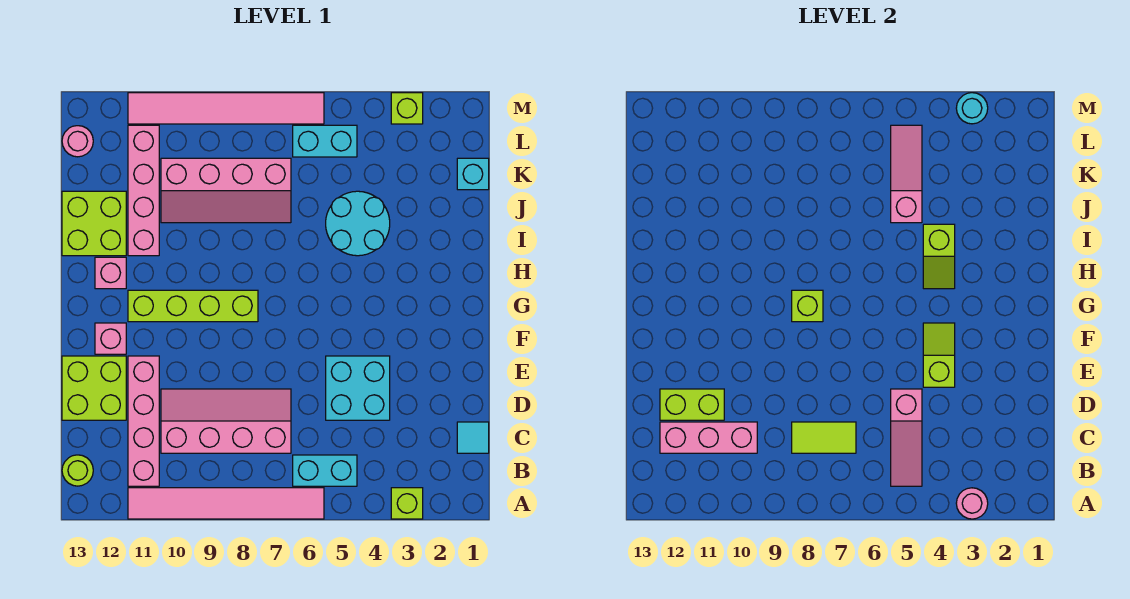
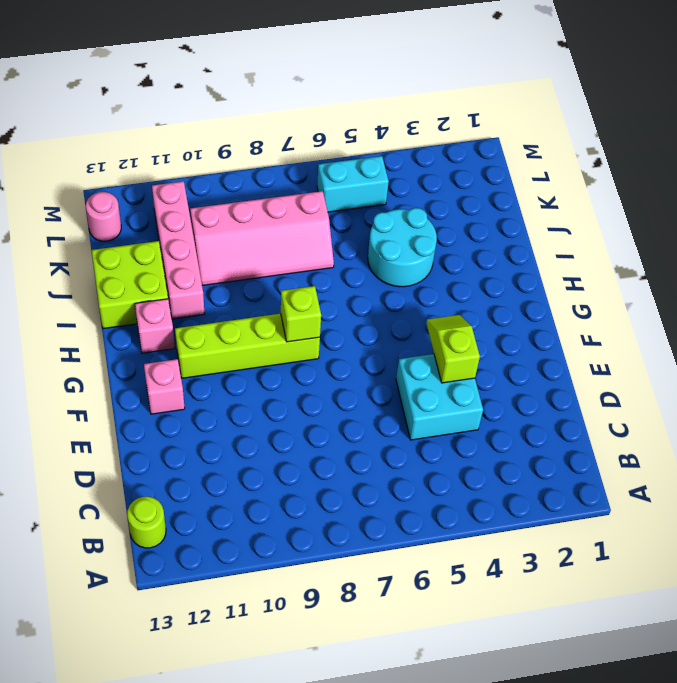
none -> lime 1x1 brick [391,488,423,519]
none -> pink 1x6 tile [128,488,324,519]
none -> cyan 1x2 brick [293,455,357,486]
none -> pink 1x4 brick [128,356,159,486]

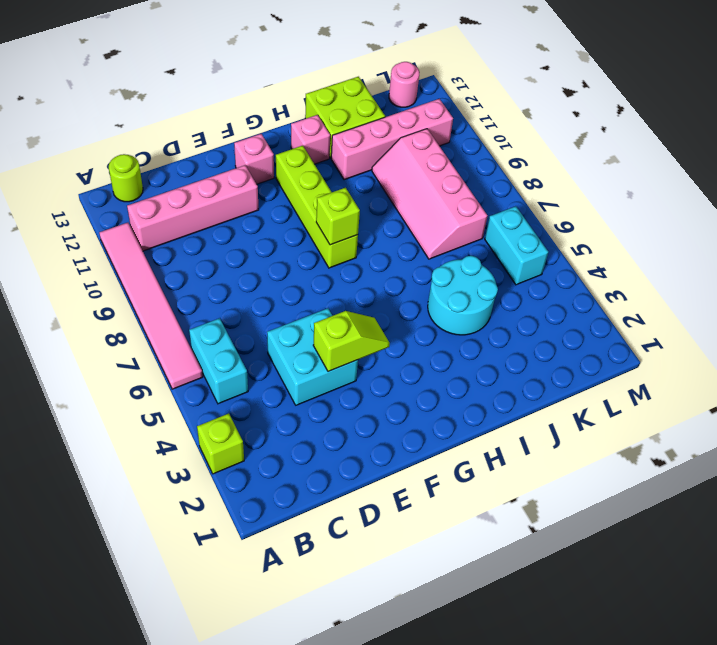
none -> cyan 1x1 tile [457,422,489,453]
none -> pink 2x4 slope [161,389,291,453]
none -> lime 2x2 brick [62,356,126,420]
none -> cyan 1x1 brick [457,158,489,190]

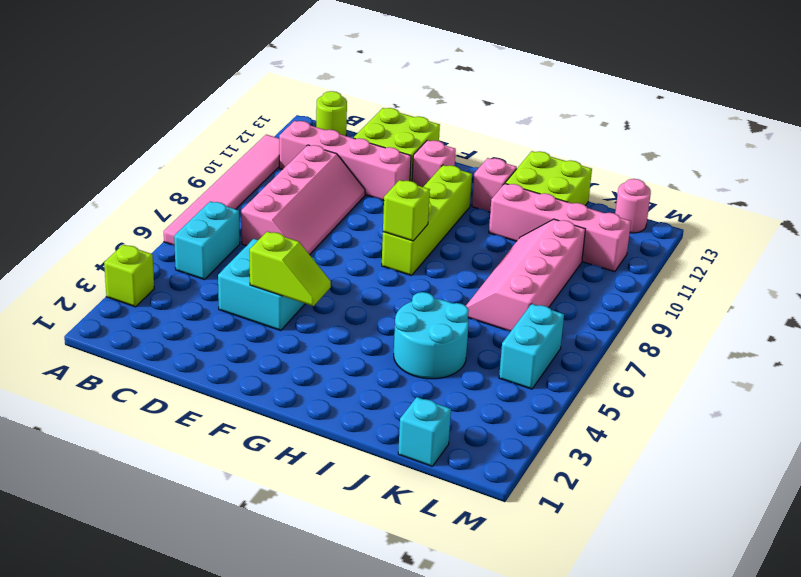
none -> cyan 1x1 tile [457,422,489,453]
none -> lime 1x1 brick [391,93,423,124]
none -> pink 1x6 tile [128,93,324,124]
none -> pink 1x1 round brick [956,488,988,519]

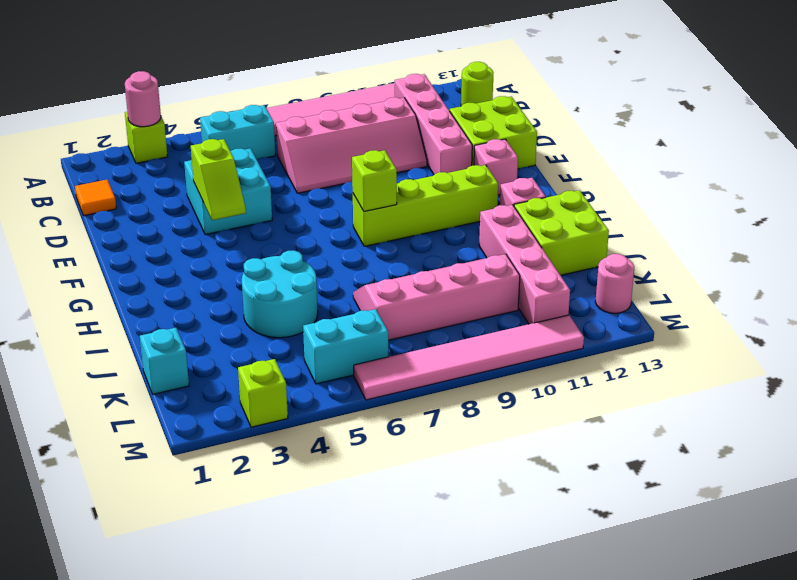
orange 1x1 tile [75,180,116,216] -> cyan 1x1 tile [457,422,489,453]
none -> pink 1x3 slope [891,389,922,486]
none -> lime 1x2 tile [792,422,856,453]
none -> pink 1x3 brick [660,422,757,453]
none -> lime 1x2 brick [660,389,724,420]

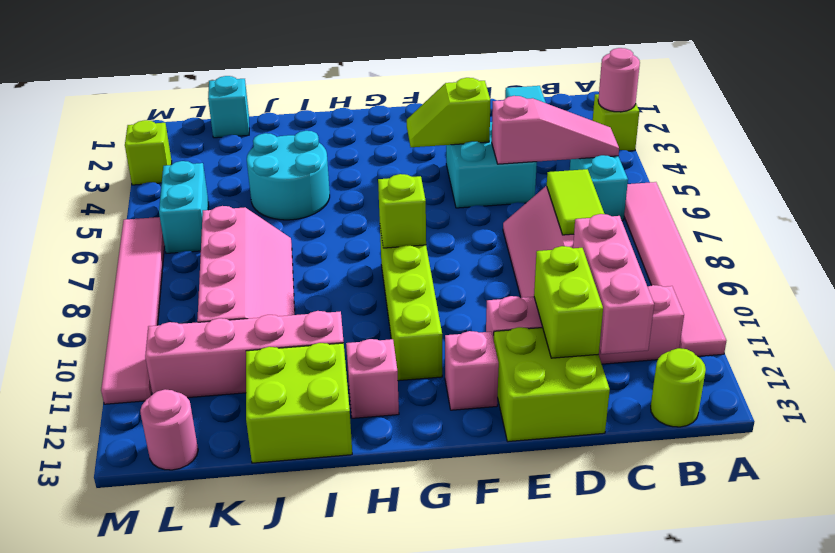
none -> lime 1x2 slope [923,224,955,289]
none -> pink 1x3 slope [891,125,922,223]
none -> cyan 1x1 round brick [956,93,988,124]

